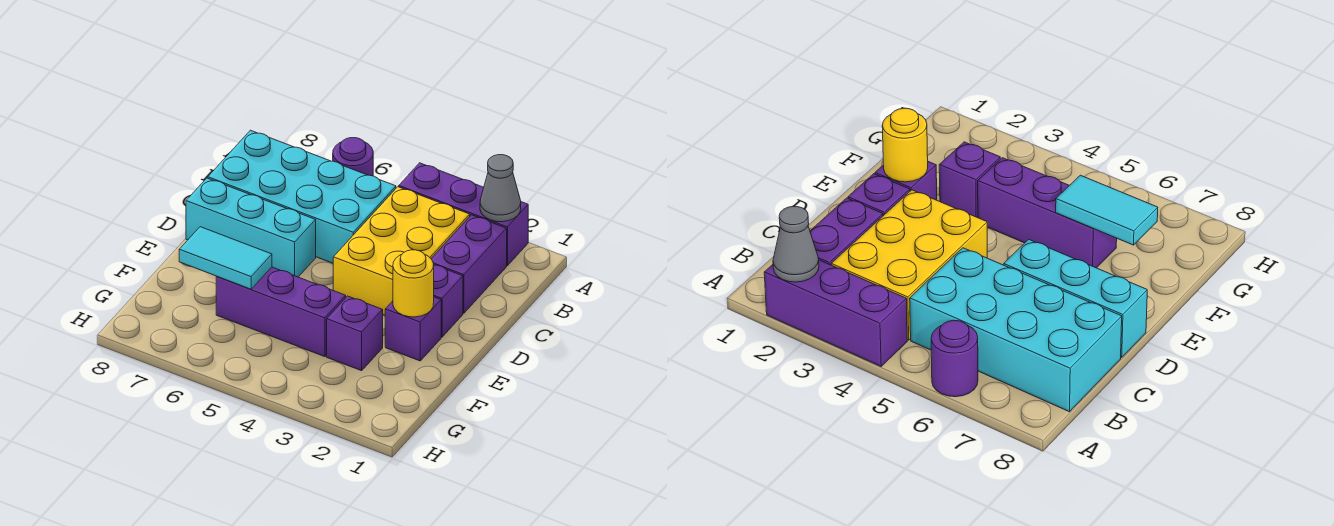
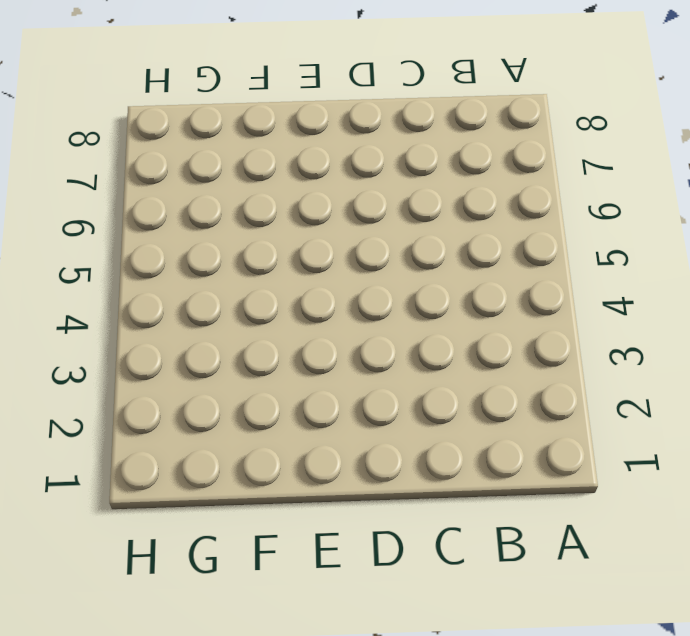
none -> purple 1x3 brick [399,163,528,266]
none -> purple 1x1 round brick [333,138,373,176]
none -> purple 1x2 brick [431,215,507,313]

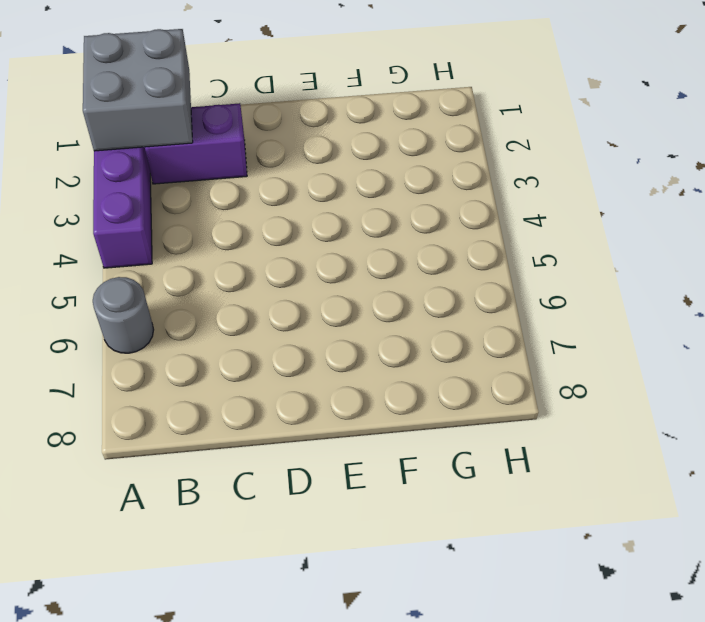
grey 2x2 brick [83,29,193,151] -> grey 1x1 cone [480,155,521,222]
grey 1x1 round brick [93,277,154,353] -> purple 1x1 round brick [333,138,373,176]
none -> yellow 2x3 brick [333,187,470,315]
none -> cyan 2x4 brick [208,130,396,263]
none -> purple 1x1 brick [434,265,463,337]

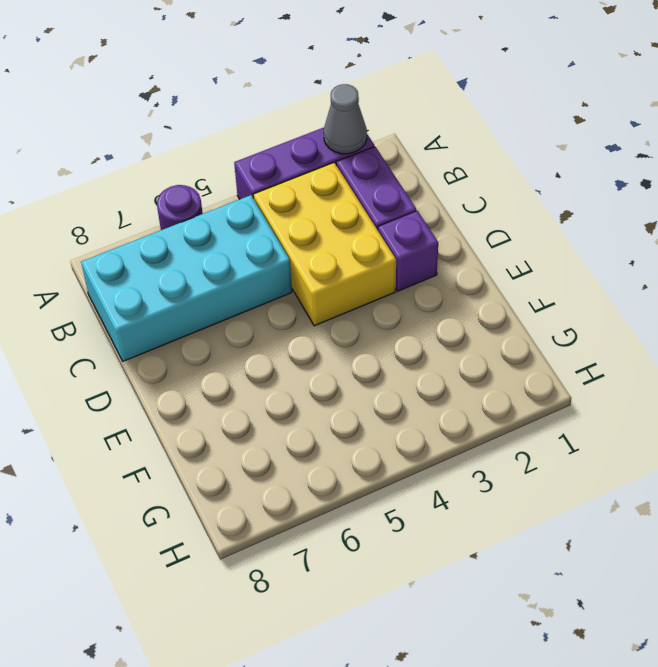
none -> cyan 1x3 brick [186,178,316,277]
none -> purple 1x1 brick [385,297,441,361]
none -> purple 1x1 brick [327,296,383,371]

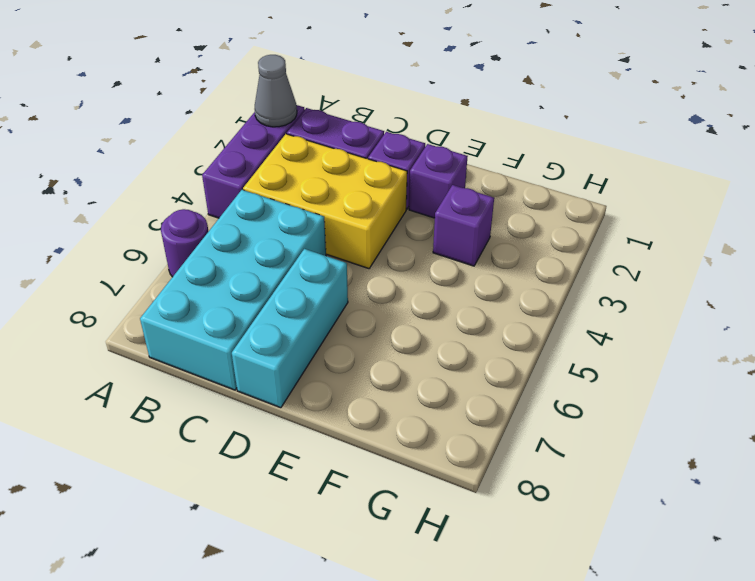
none -> purple 1x3 brick [216,267,346,357]
none -> yellow 1x1 round brick [393,250,434,317]
none -> cyan 1x2 tile [179,227,272,289]

